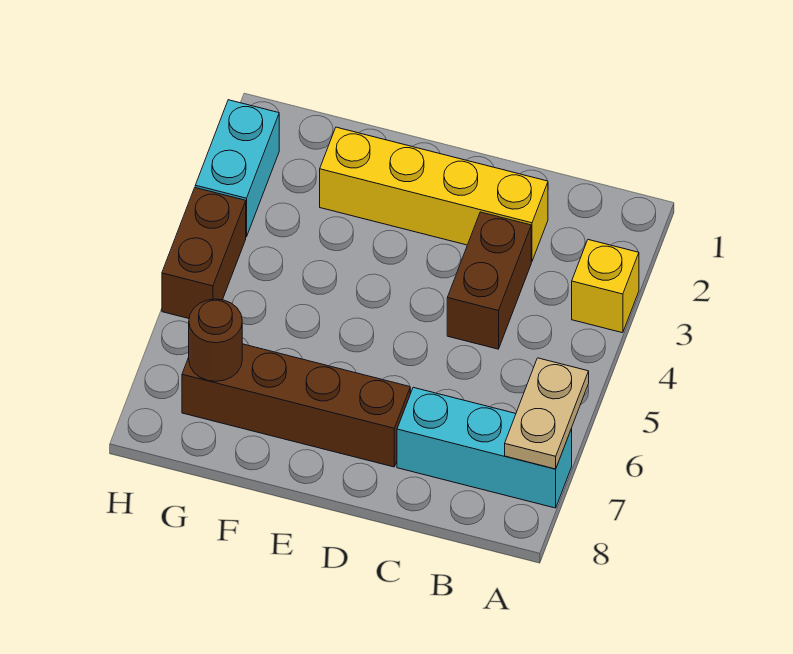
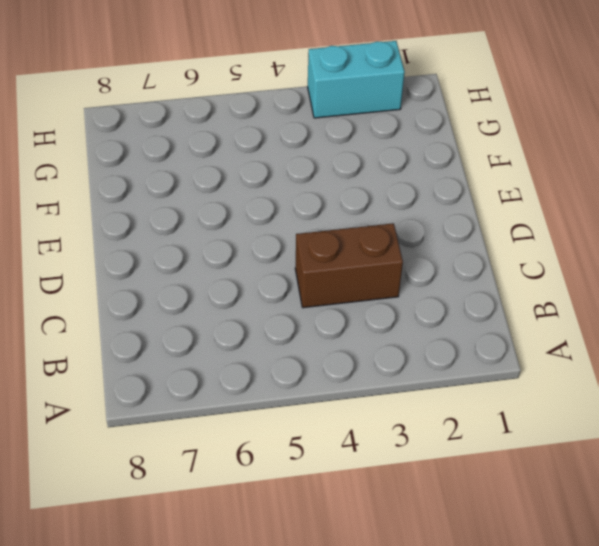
none -> yellow 1x1 brick [572,240,639,333]
none -> cyan 1x3 brick [397,387,572,508]

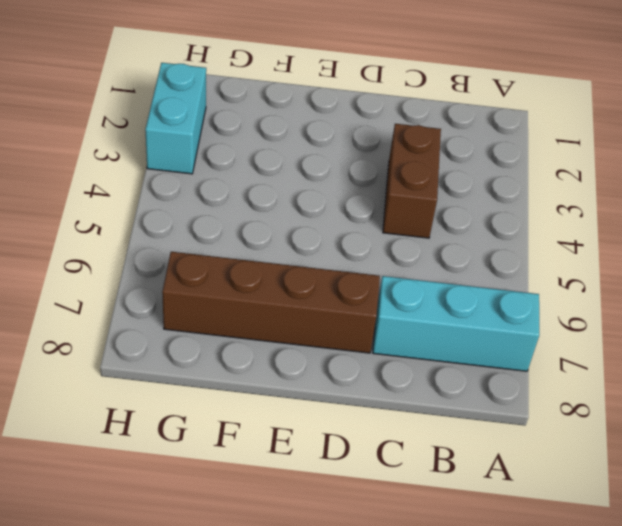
none -> yellow 1x1 brick [572,240,639,333]
none -> yellow 1x4 brick [320,127,548,261]

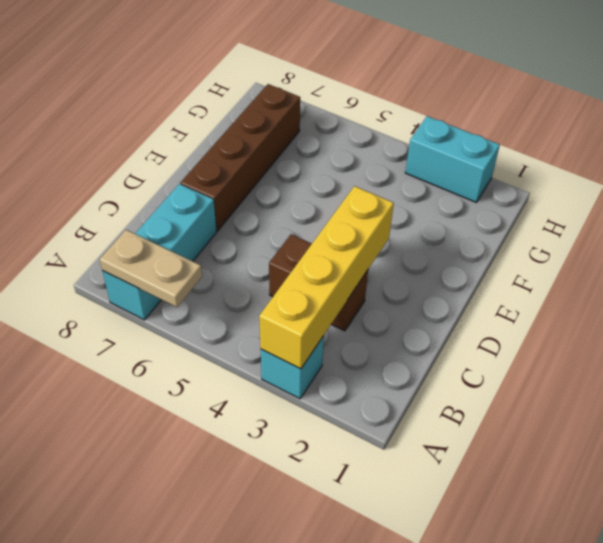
cyan 1x1 brick [261,336,324,399] -> yellow 1x1 brick [572,240,639,333]
yellow 1x4 brick [259,186,394,369] -> yellow 1x4 brick moved to [320,127,548,261]
none -> brown 1x2 brick [162,188,246,319]
none -> brown 1x1 round brick [189,299,242,381]

